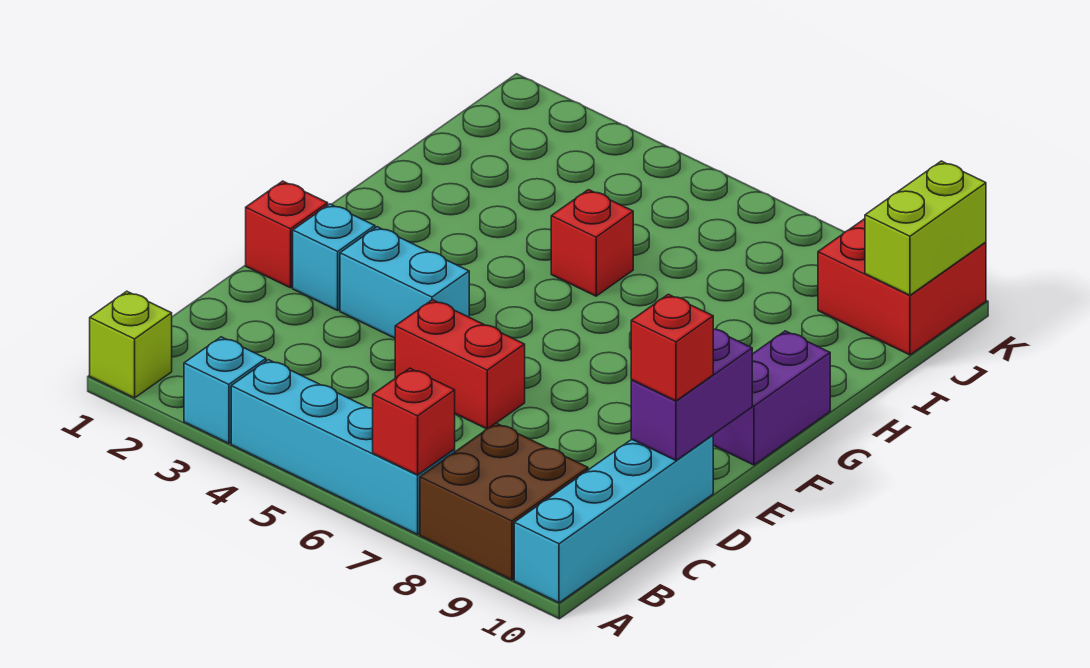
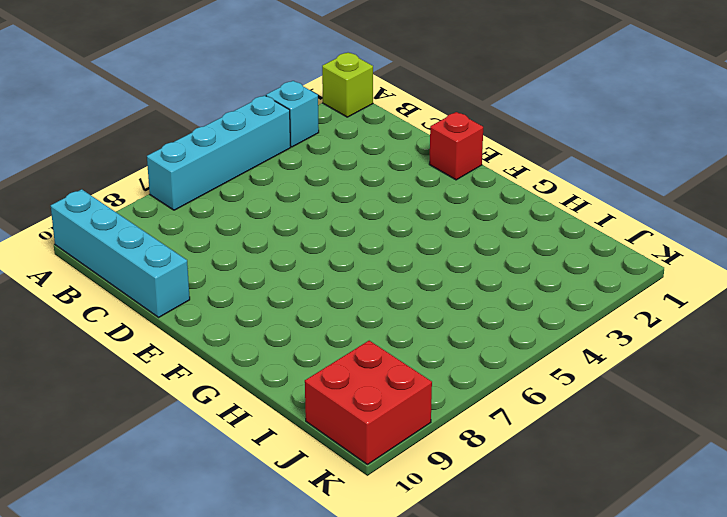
none -> brown 2x2 brick [420,423,588,580]
none -> red 1x2 brick [395,300,525,429]
none -> cyan 1x1 brick [293,204,375,310]

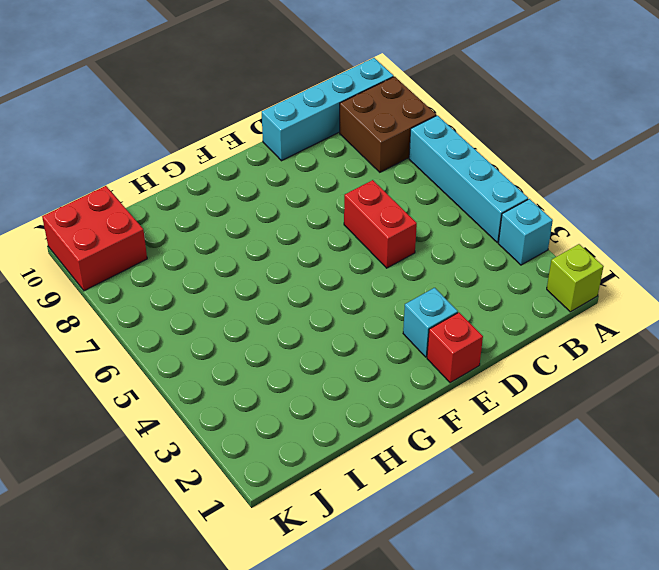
none -> cyan 1x2 brick [340,227,469,338]
none -> purple 1x2 brick [713,331,830,465]
none -> red 1x1 brick [551,190,633,296]

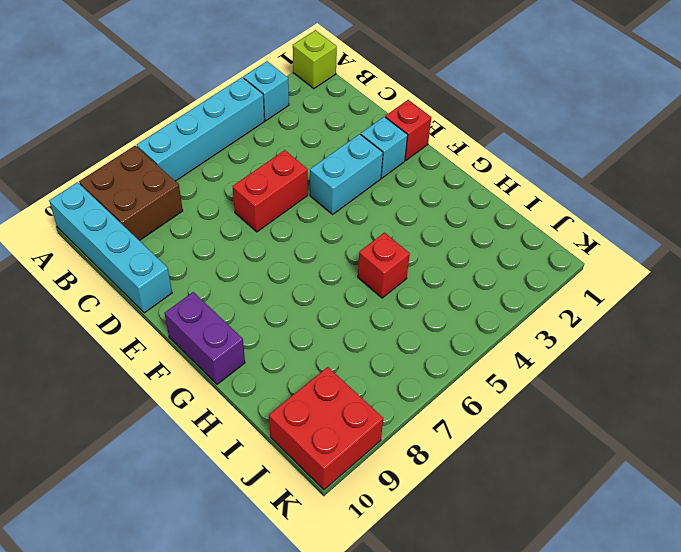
none -> red 1x1 brick [373,368,455,475]
none -> purple 1x2 brick [631,329,752,460]
none -> lime 1x2 brick [865,161,986,295]

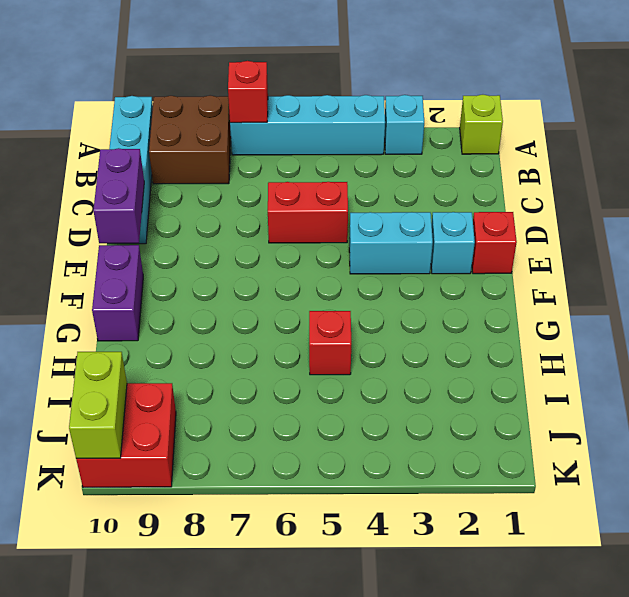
none -> red 1x1 brick [631,294,713,401]

